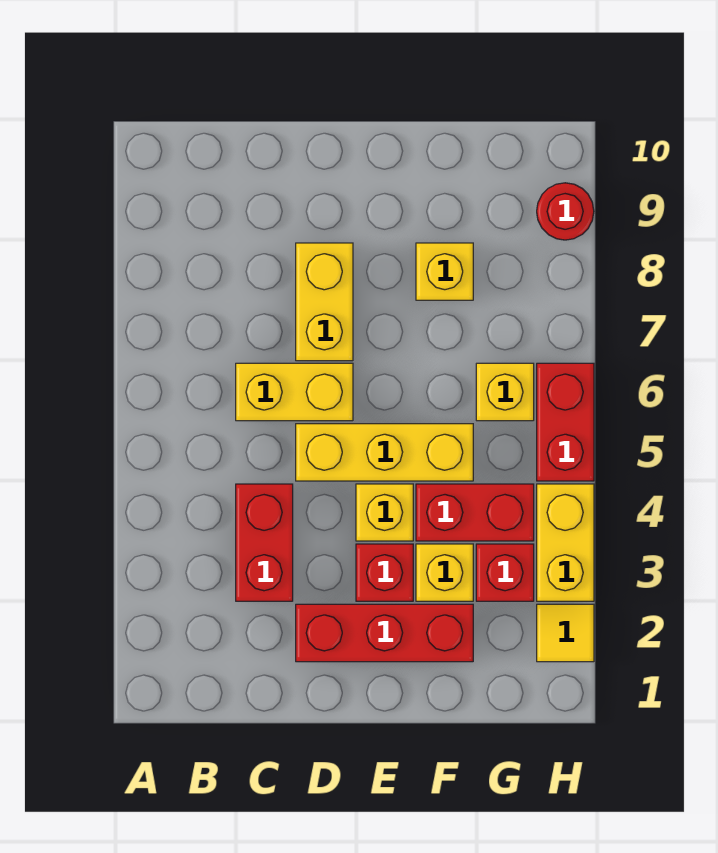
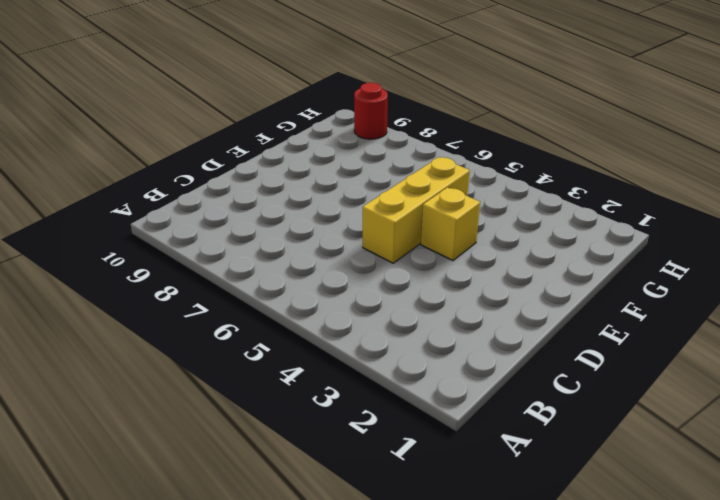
none -> red 1x2 brick [236,484,293,601]
none -> yellow 1x2 brick [236,363,353,421]
none -> red 1x3 brick [296,604,473,662]

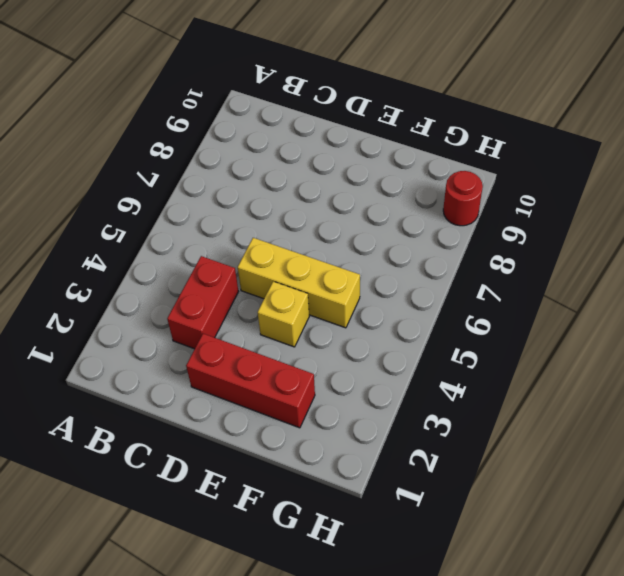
none -> yellow 1x2 brick [236,363,353,421]
none -> yellow 1x2 brick [296,243,353,361]
none -> red 1x1 brick [356,544,413,601]

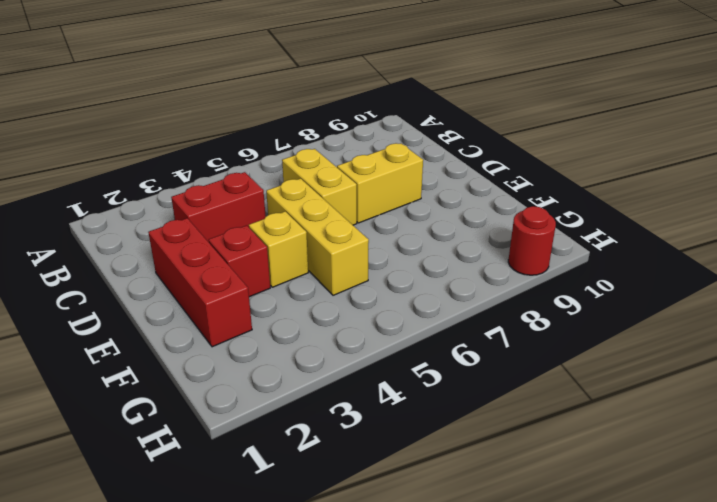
none -> yellow 1x1 brick [416,544,473,601]
none -> red 1x2 brick [416,484,534,541]
none -> yellow 1x1 brick [416,243,473,300]

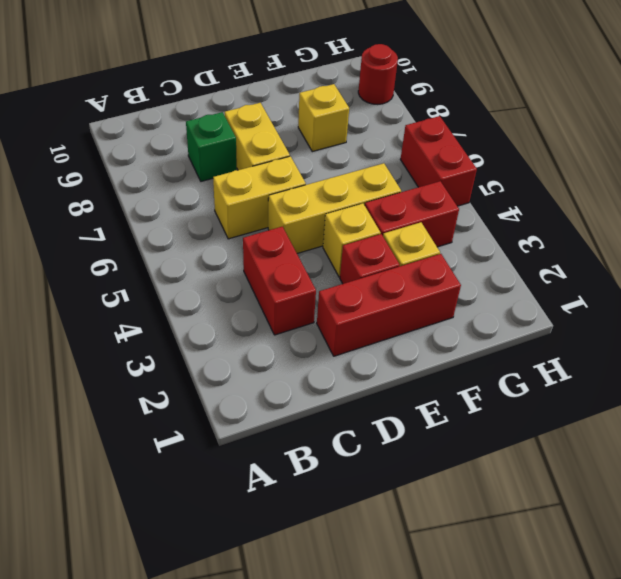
green 1x1 brick [186,112,237,181] -> none
none -> red 1x1 brick [476,544,534,601]
none -> yellow 1x1 brick [476,363,534,421]
none -> yellow 1x1 tile [537,604,594,662]

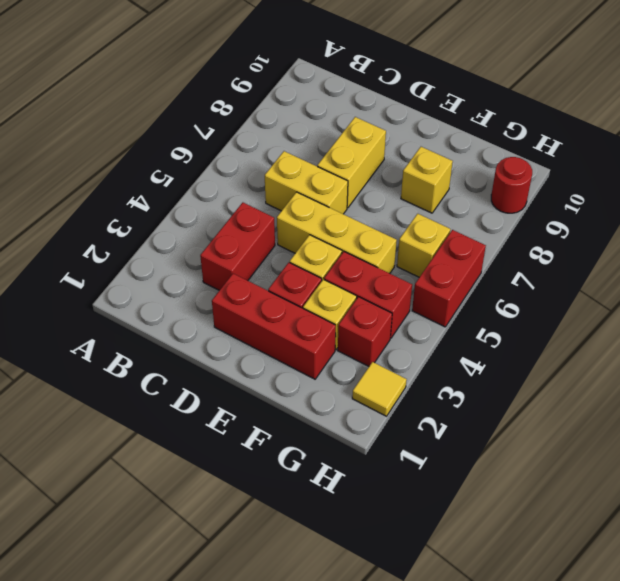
none -> yellow 1x2 brick [537,484,594,601]

